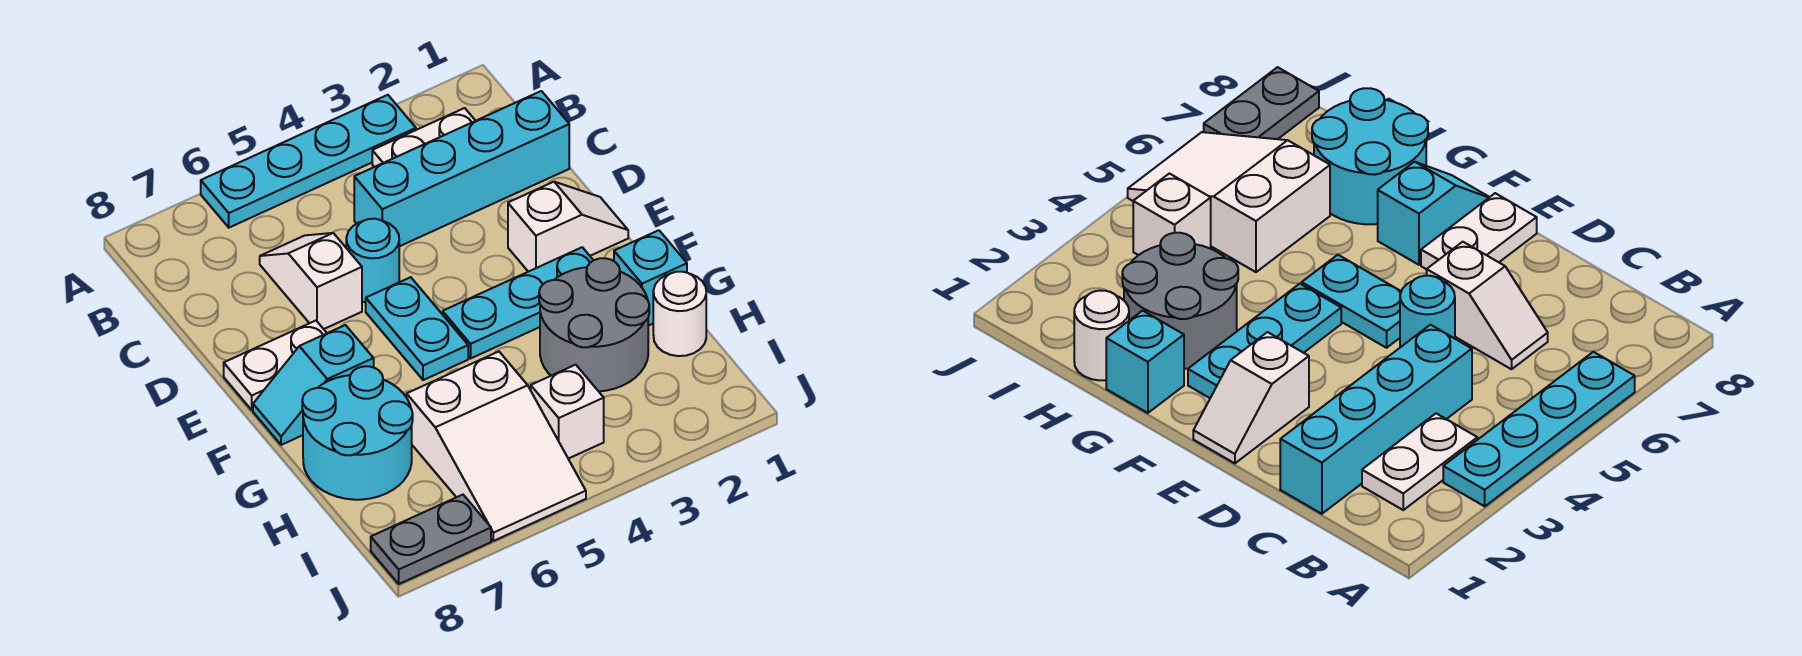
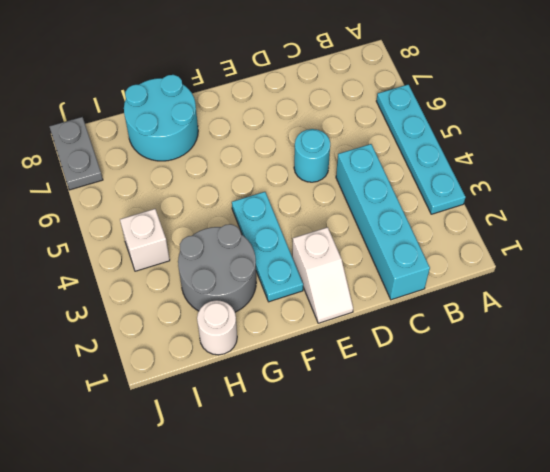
none -> white 1x2 plate [372,108,475,167]
none -> white 1x2 slope [260,233,362,329]
none -> cyan 1x2 plate [366,277,468,380]

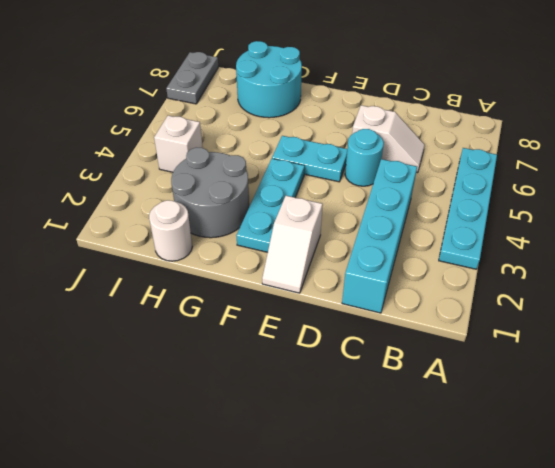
none -> white 1x2 plate [372,108,475,167]
none -> white 1x2 plate [224,321,327,410]
none -> cyan 1x2 slope [253,325,374,445]

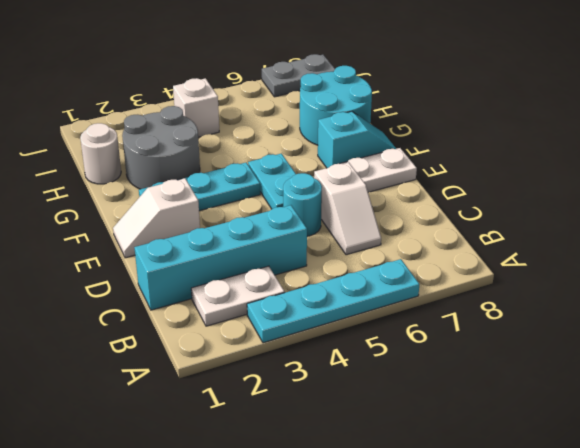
none -> cyan 1x1 brick [614,230,687,326]
none -> white 2x3 slope [407,352,586,541]

